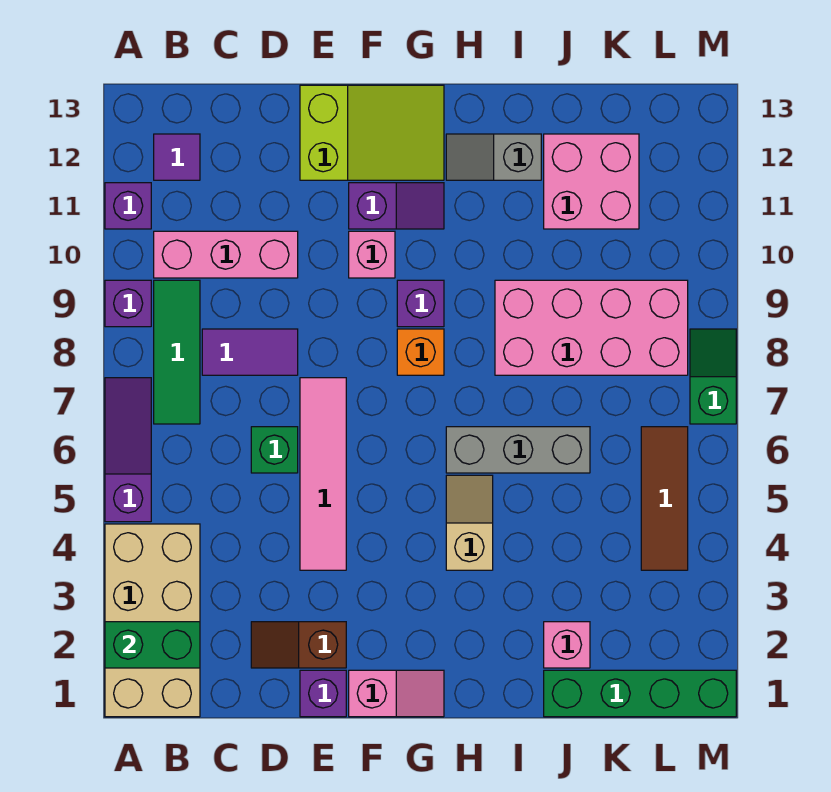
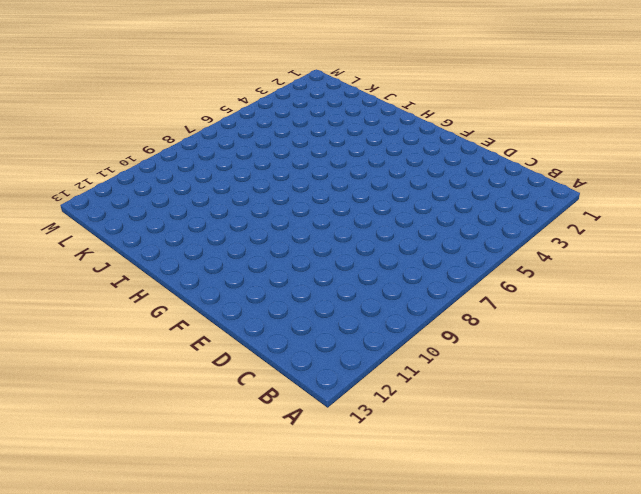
none -> tan 2x4 brick [105,524,200,717]
none -> purple 1x3 slope [105,378,151,522]
none -> purple 1x1 brick [105,280,151,327]

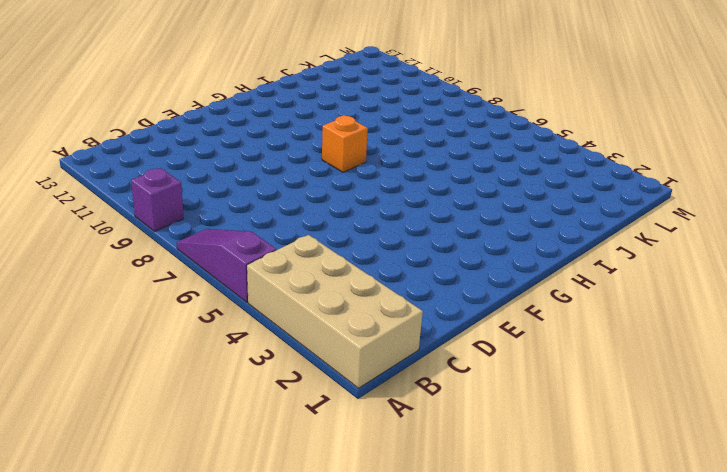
none -> purple 1x1 brick [105,183,151,229]
none -> green 1x3 tile [154,280,200,424]
none -> pink 1x3 brick [154,231,298,278]

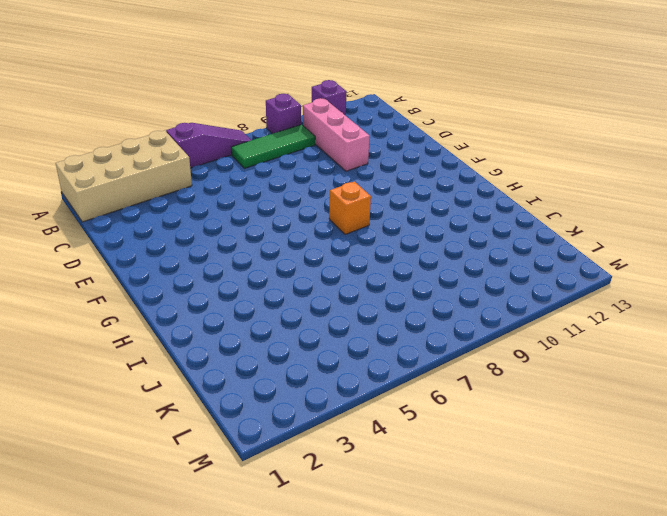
none -> purple 1x1 tile [154,134,200,180]
none -> purple 1x2 tile [202,329,298,375]
none -> brown 1x2 slope [251,622,346,668]

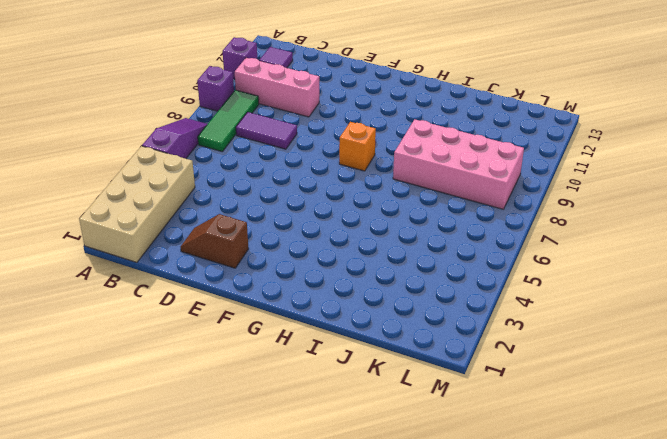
none -> green 1x1 brick [251,427,298,473]
none -> purple 1x1 brick [300,670,346,717]
none -> pink 1x4 tile [300,378,346,570]

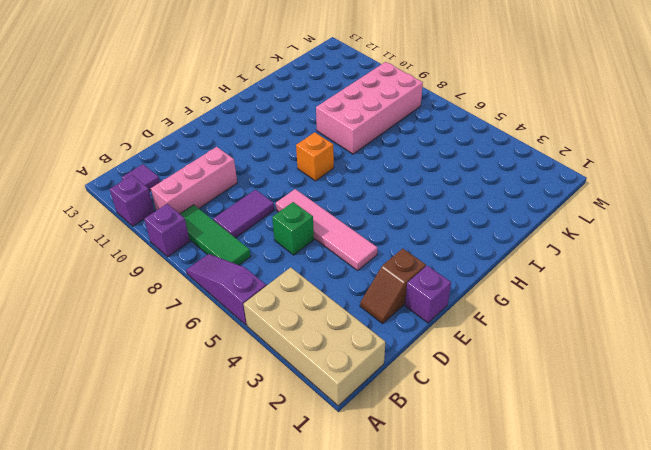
none -> lime 2x3 slope [300,85,444,180]
none -> pink 1x2 slope [349,670,444,717]
none -> pink 1x1 brick [349,231,395,278]

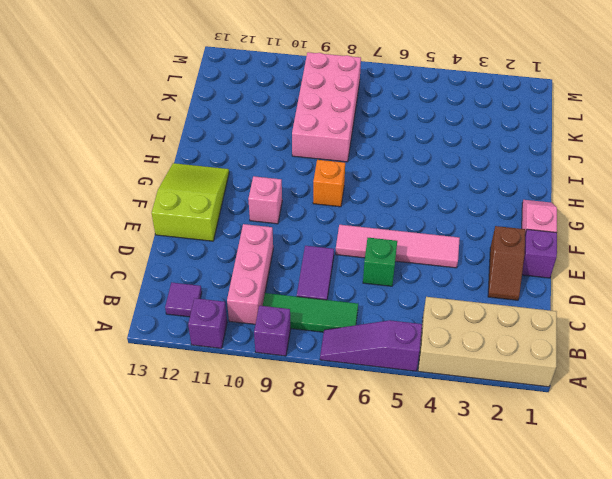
none -> purple 1x2 slope [349,183,444,229]
none -> purple 1x1 brick [397,280,444,327]
none -> tan 1x2 slope [446,475,493,570]

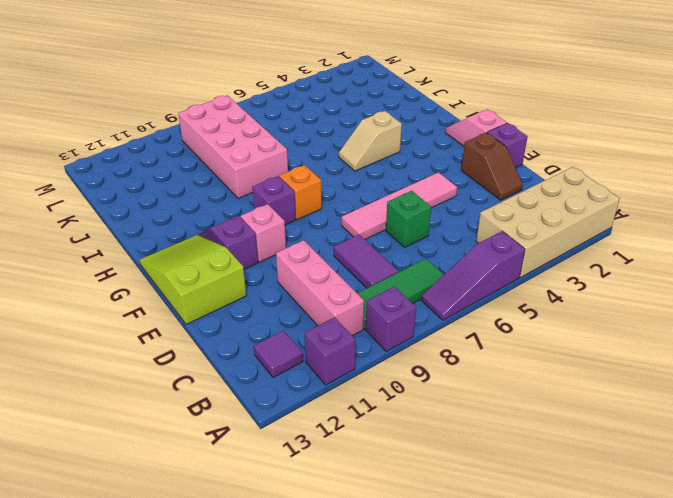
none -> grey 1x3 brick [446,427,590,473]
none -> grey 1x2 slope [446,134,541,180]
none -> green 1x4 brick [544,670,736,717]

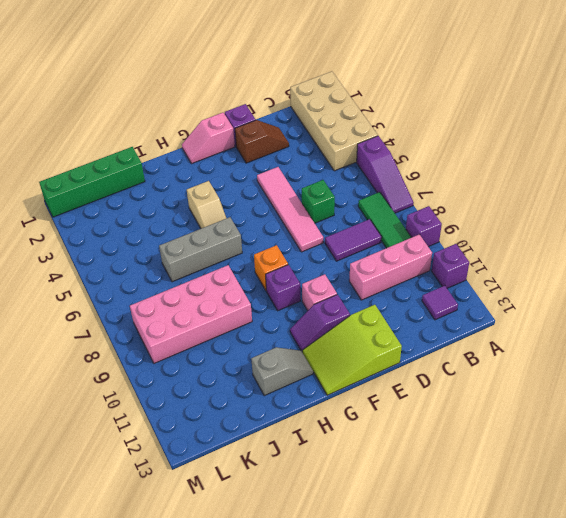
none -> pink 1x1 brick [544,622,590,668]
none -> pink 2x2 brick [544,134,639,229]
none -> brown 1x3 tile [641,427,688,570]

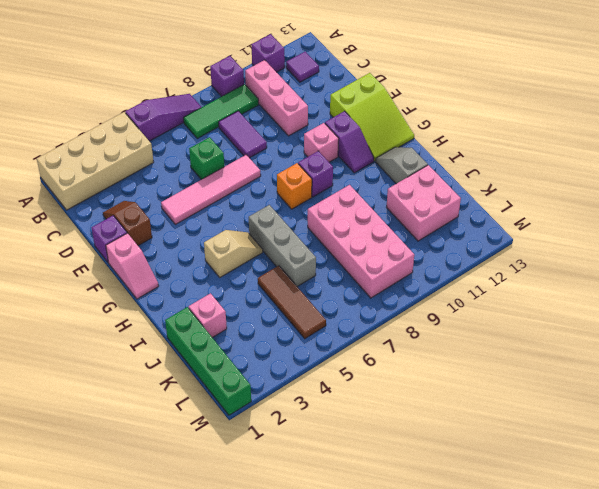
brown 1x3 tile [258,266,326,339] -> brown 1x3 tile turned to [641,427,688,570]
none -> green 1x2 slope [690,329,736,424]
none -> green 1x2 brick [105,622,200,668]

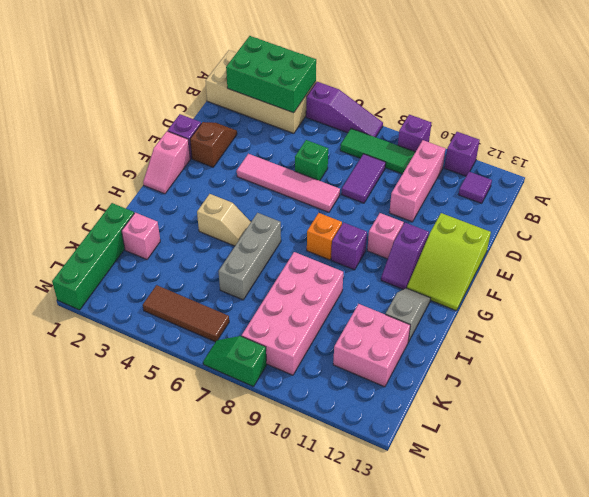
green 2x3 brick [226,36,316,113] -> green 1x2 brick [105,622,200,668]
green 1x2 slope [203,336,267,387] -> green 1x2 slope turned to [690,329,736,424]

